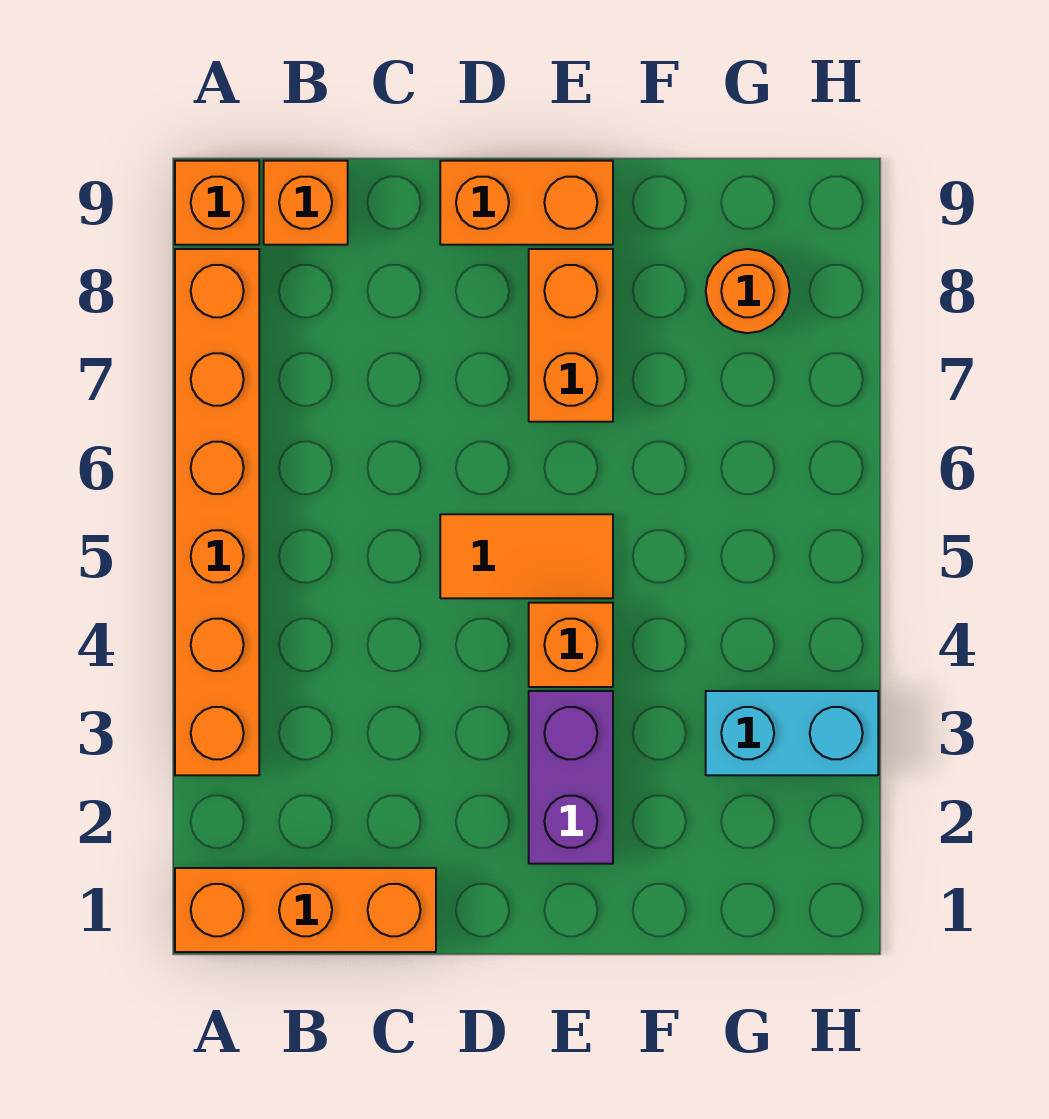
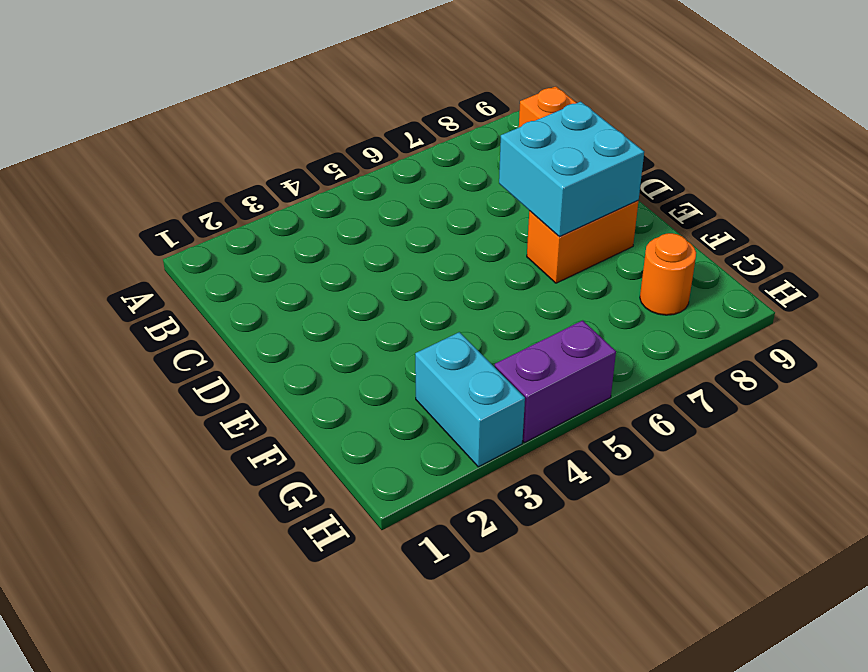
cyan 2x2 brick [499,102,644,237] -> none
purple 1x2 brick [495,320,616,443] -> purple 1x2 brick moved to [529,691,613,864]
none -> orange 1x3 brick [175,868,436,952]
none -> orange 1x6 brick [175,249,259,775]

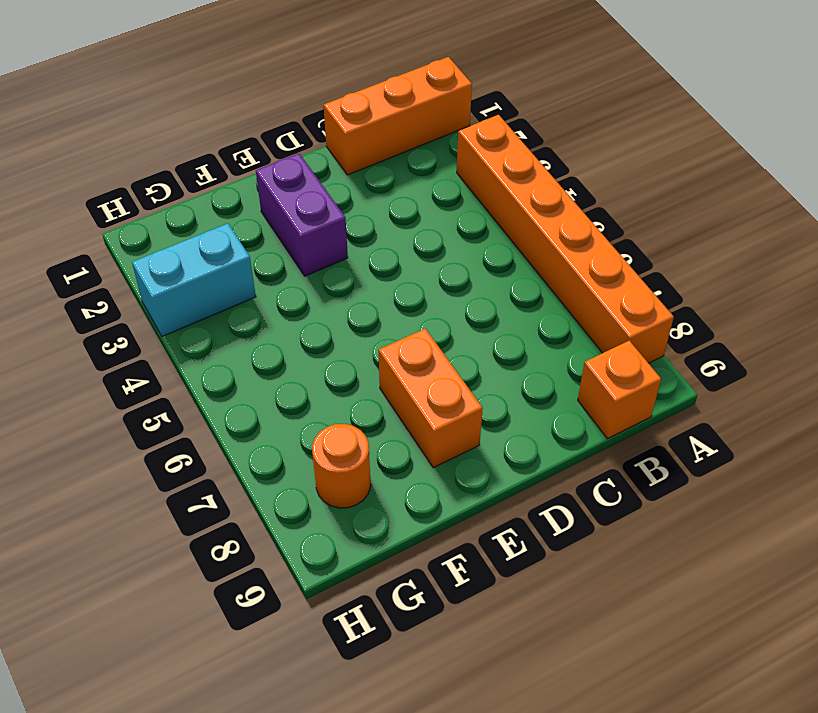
none -> orange 1x1 brick [175,161,259,245]
none -> orange 1x2 tile [440,514,613,598]

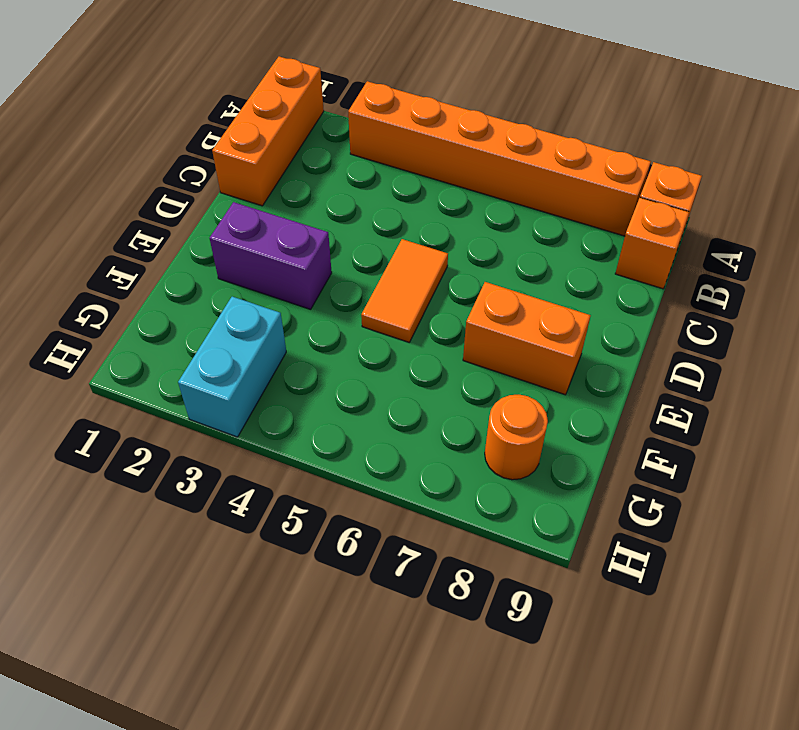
none -> orange 1x2 brick [440,161,613,245]
none -> orange 1x1 brick [529,603,613,687]

